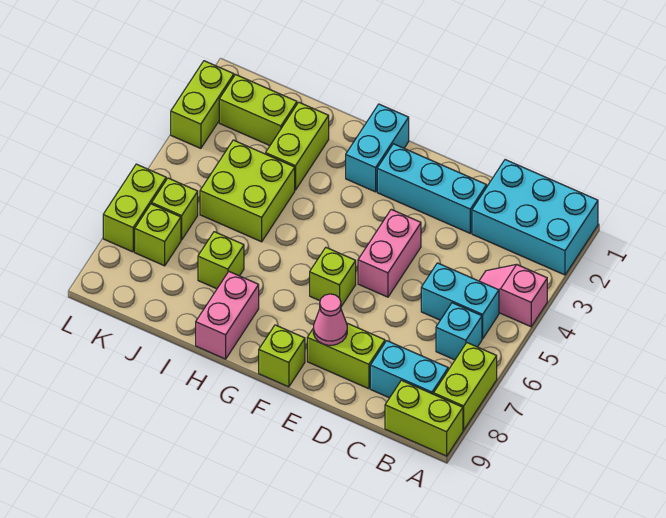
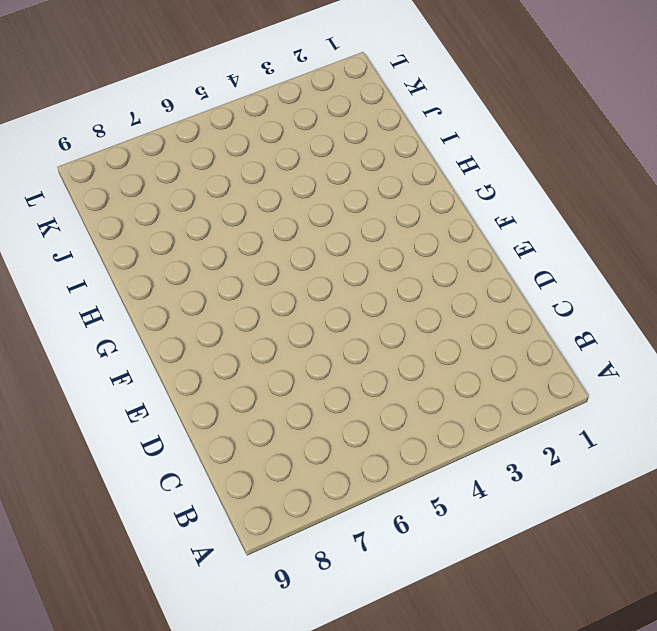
none -> cyan 2x3 brick [472,160,598,275]
none -> pink 1x2 slope [479,264,547,327]
none -> lime 1x2 brick [434,343,497,430]

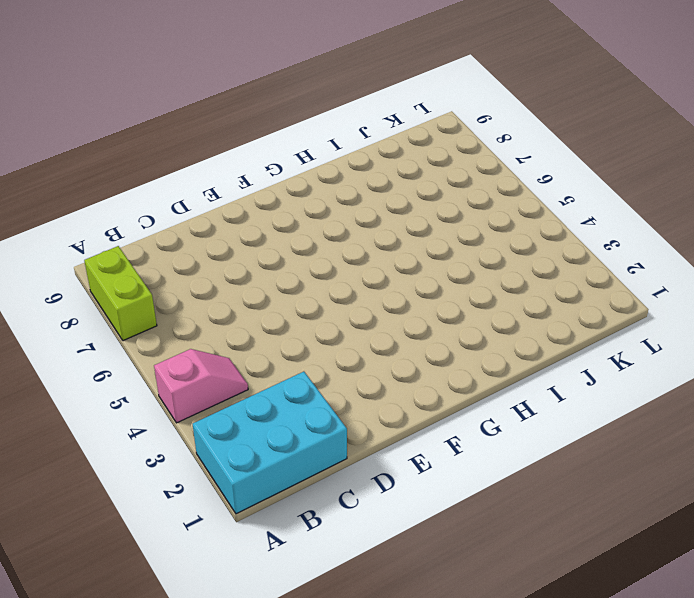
none -> lime 1x2 brick [385,380,463,456]
none -> cyan 1x2 brick [421,263,499,339]
none -> cyan 1x1 brick [436,303,482,360]

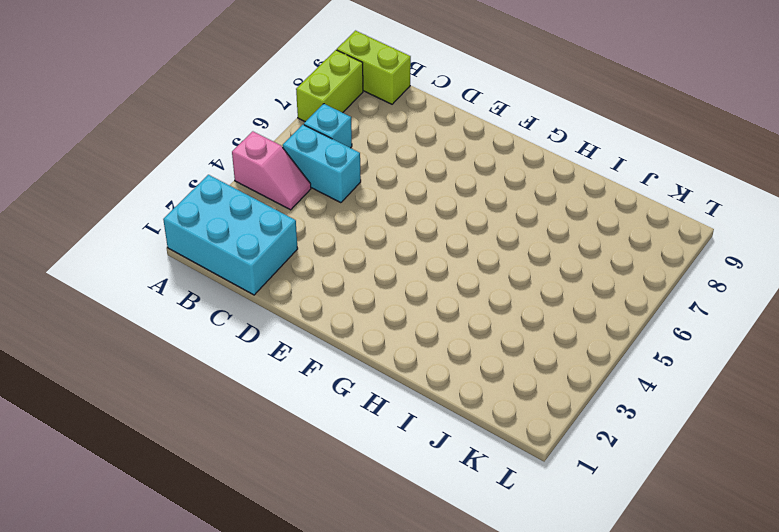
none -> cyan 1x2 brick [370,341,448,398]
none -> cyan 1x3 brick [377,144,487,233]
none -> lime 1x2 brick [307,323,385,389]

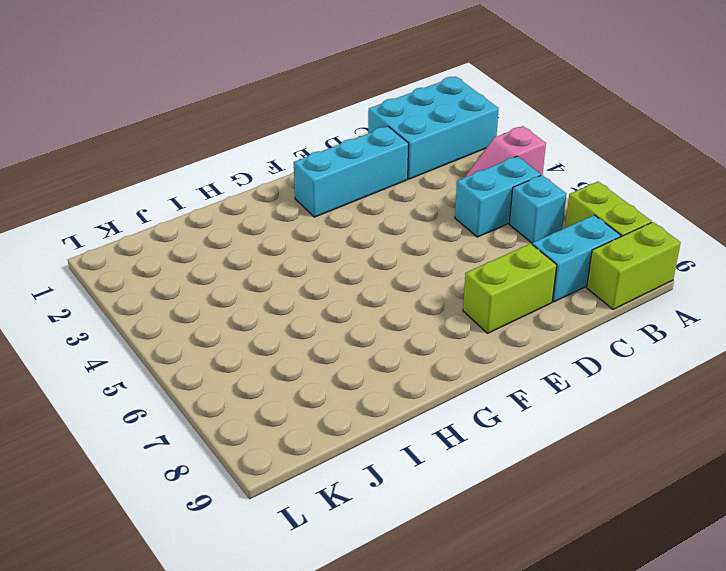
none -> pink 1x2 brick [358,209,421,297]
none -> lime 1x1 brick [310,248,356,307]
none -> lime 1x1 brick [259,325,305,387]

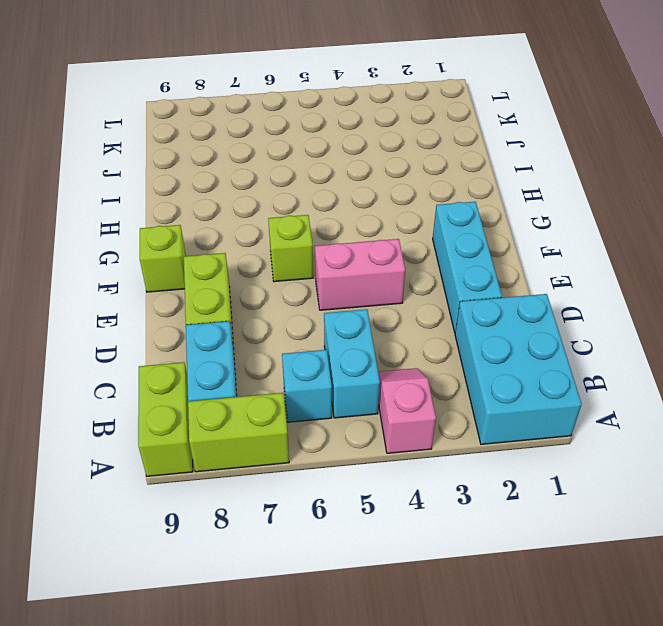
none -> cyan 1x2 brick [346,104,409,192]
none -> pink 1x2 brick [196,272,259,359]
none -> lime 1x2 brick [266,102,329,190]

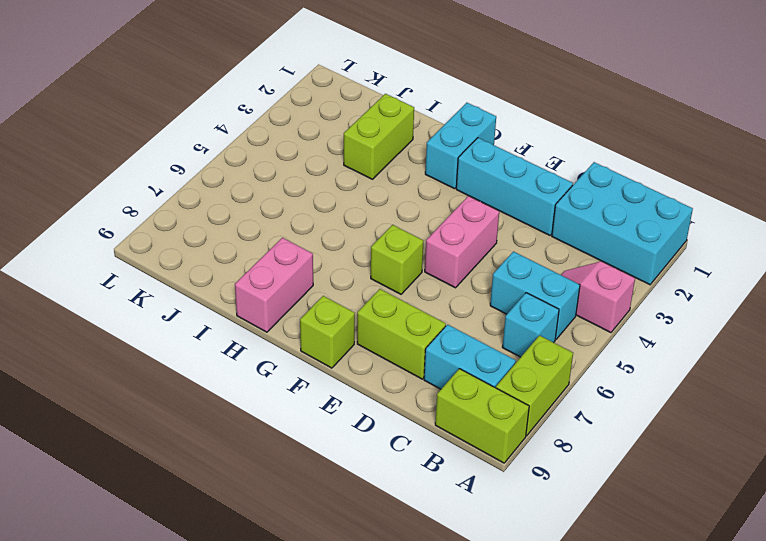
none -> lime 2x2 brick [200,140,295,242]
none -> lime 1x1 brick [198,232,244,289]
none -> lime 1x2 brick [219,75,297,145]

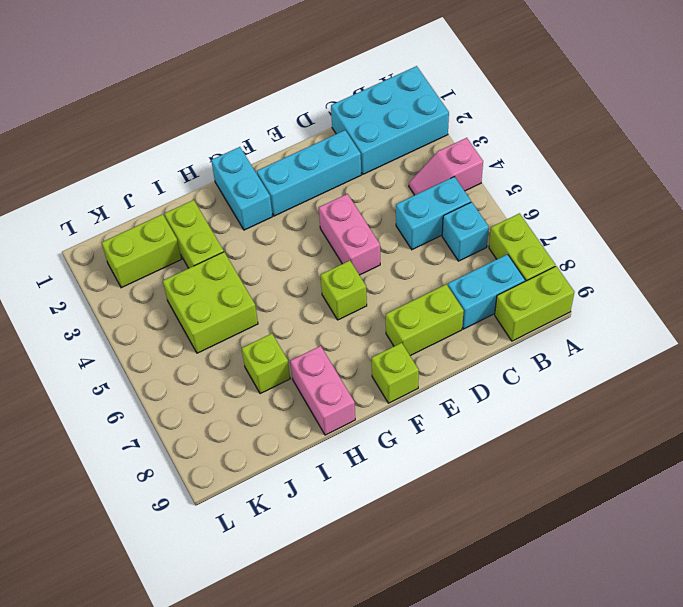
none -> lime 1x1 brick [152,178,198,240]
none -> lime 1x1 brick [135,204,181,266]
none -> lime 1x2 brick [171,61,234,148]

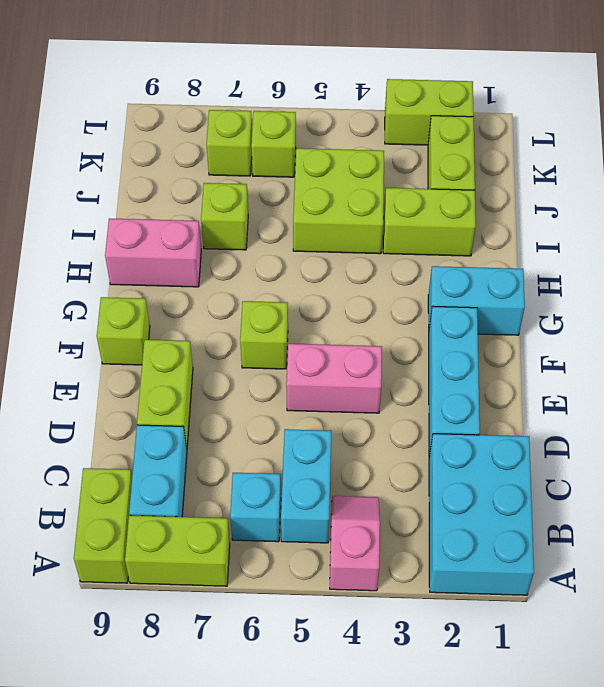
none -> lime 1x2 brick [103,164,166,252]
none -> pink 1x1 cone [313,294,347,345]

